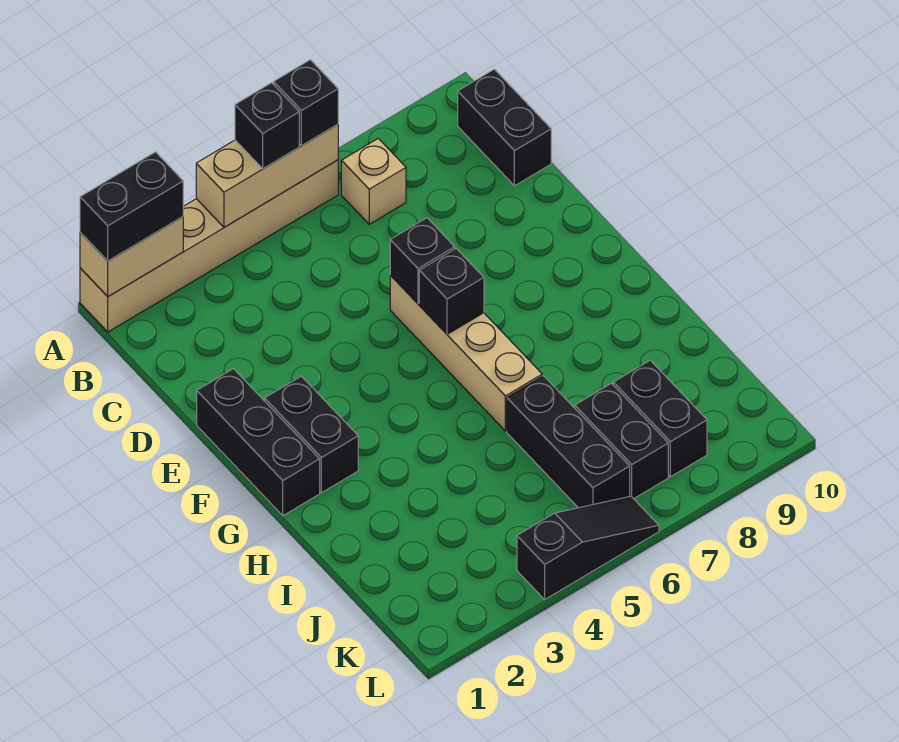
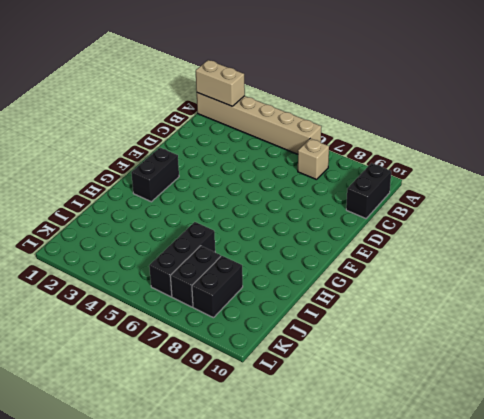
none -> black 1x3 brick [197,369,320,516]
none -> tan 1x4 brick [390,275,542,431]
none -> black 1x3 slope [517,496,659,599]

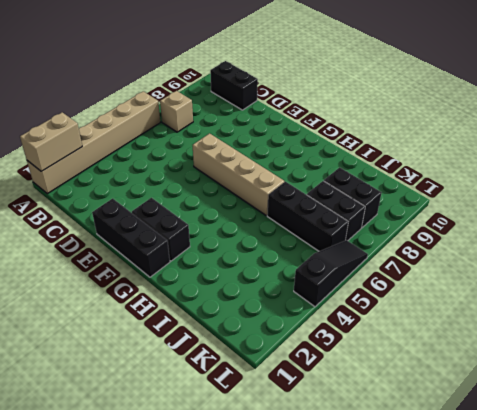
none -> tan 1x3 brick [196,124,338,227]
none -> black 1x1 brick [390,218,455,304]
none -> black 1x1 brick [419,249,484,334]

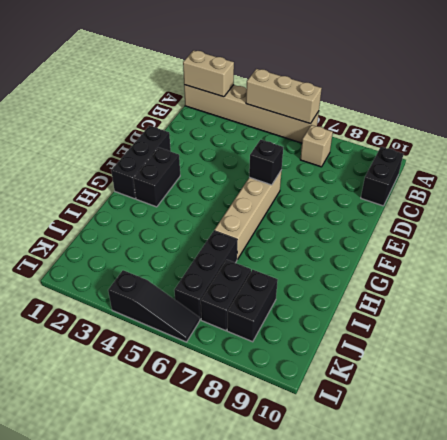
none -> black 1x1 brick [419,249,484,334]
none -> black 1x2 brick [80,152,183,261]
none -> black 1x1 brick [235,83,299,169]

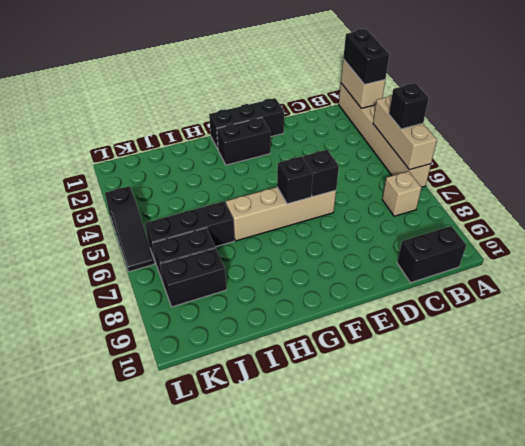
none -> black 1x1 brick [274,60,338,146]

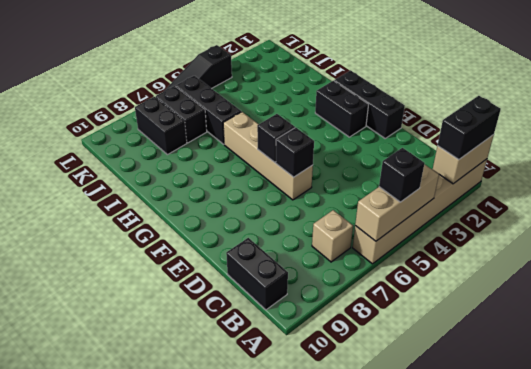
none -> black 1x1 brick [274,60,338,146]

